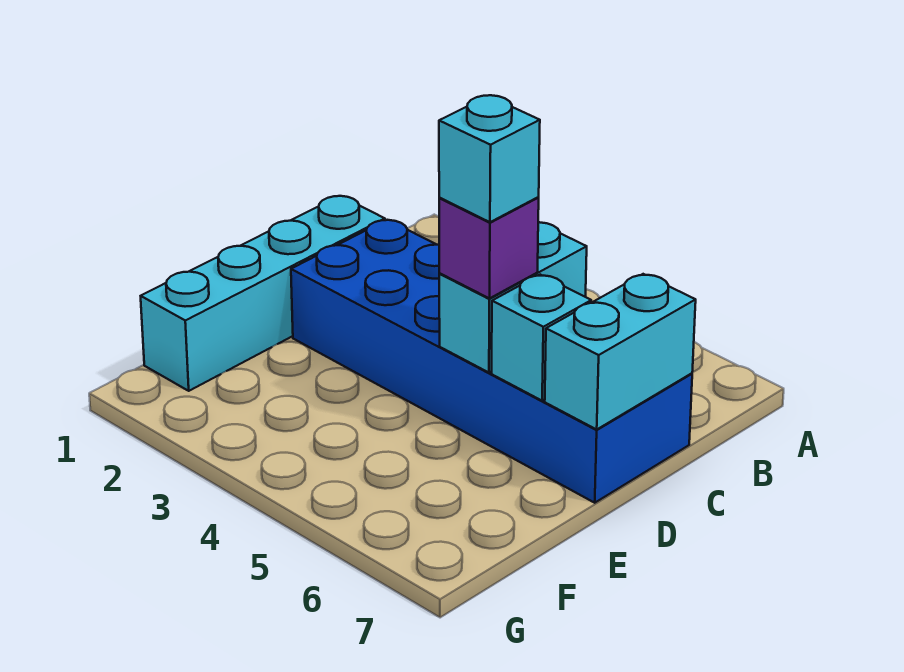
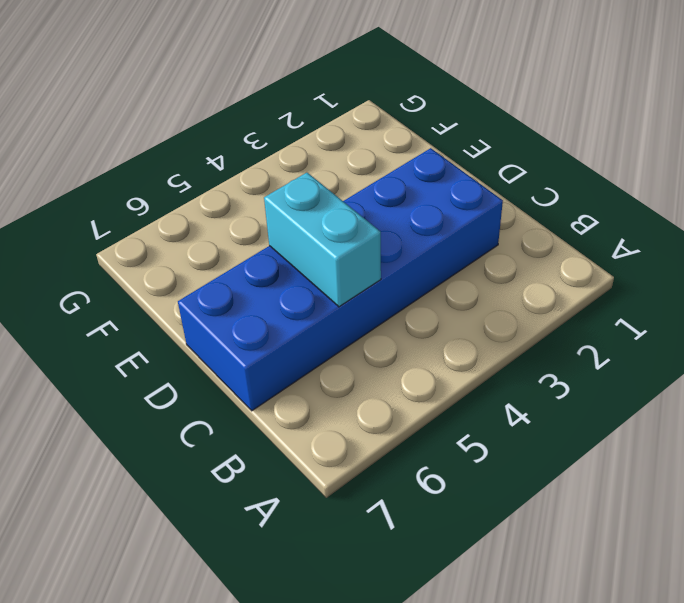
none -> cyan 1x4 brick [141,196,385,391]
none -> cyan 1x2 brick [545,274,696,429]

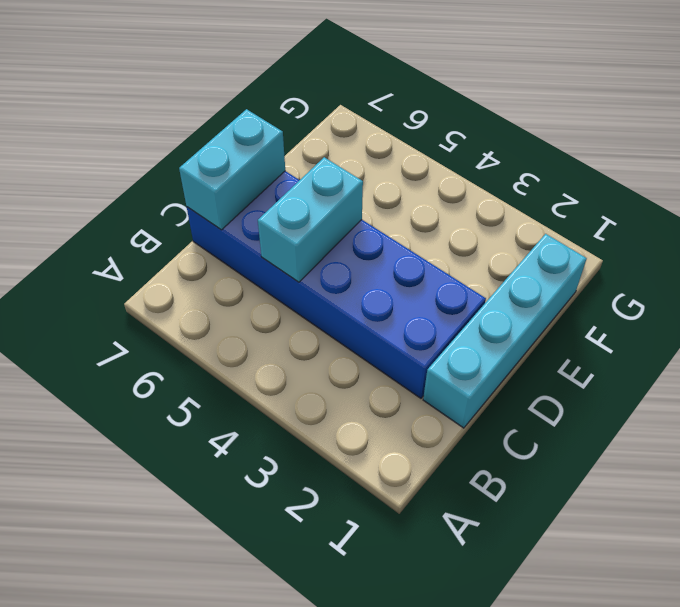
none -> cyan 1x1 brick [492,275,591,401]
none -> purple 1x1 brick [439,197,539,298]

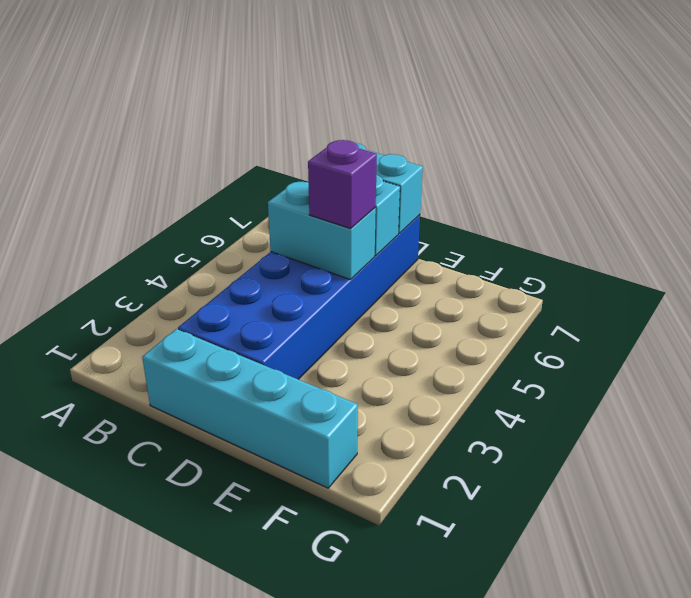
none -> cyan 1x1 brick [439,95,540,222]

